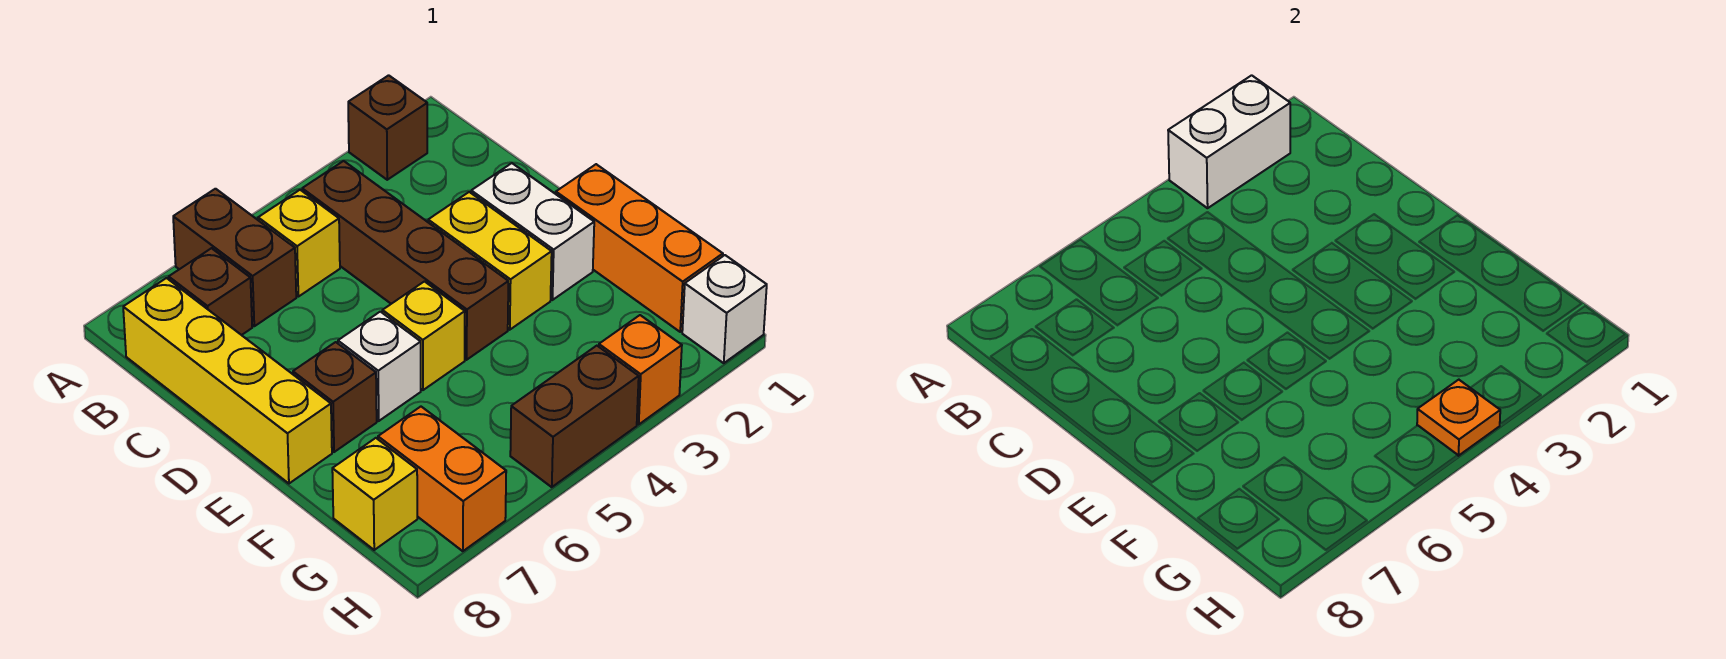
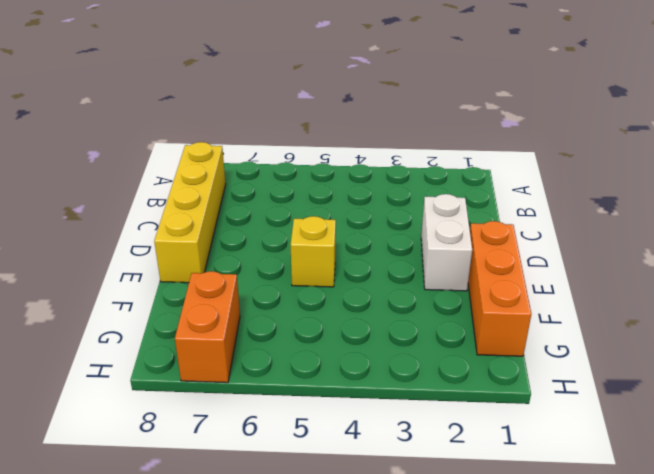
none -> brown 1x1 brick [348,75,427,180]
none -> brown 1x2 brick [173,189,296,326]
none -> brown 1x4 brick [302,161,508,360]

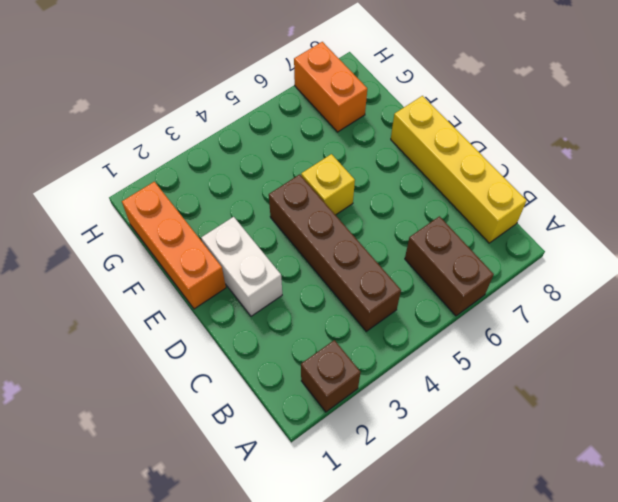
none -> yellow 1x1 brick [258,190,340,297]
none -> brown 1x1 brick [169,248,252,335]
none -> yellow 1x2 brick [428,192,552,330]

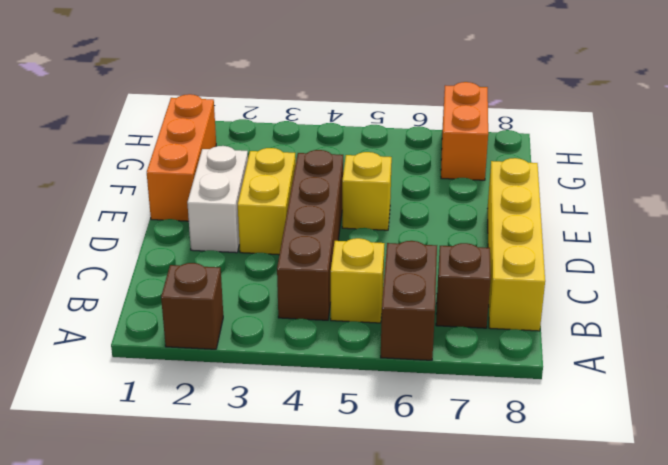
none -> white 1x1 brick [338,312,421,421]
none -> brown 1x1 brick [293,342,377,452]
none -> yellow 1x1 brick [332,438,417,550]

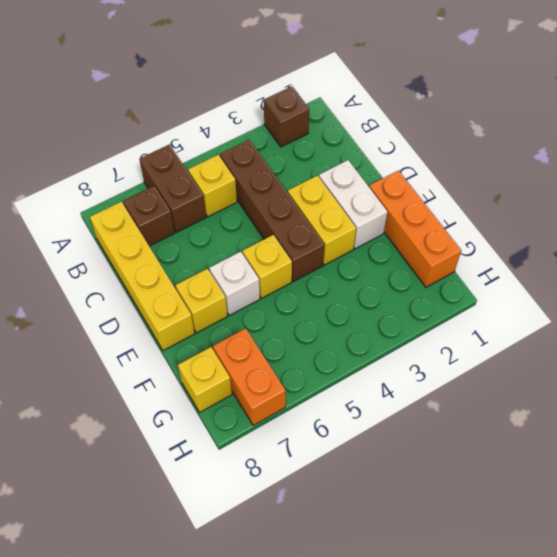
yellow 1x1 brick [175,269,228,333] -> brown 1x1 brick [293,342,377,452]
none -> white 1x1 brick [682,255,767,363]
none -> orange 1x1 brick [599,315,682,424]
none -> brown 1x2 brick [510,346,639,487]

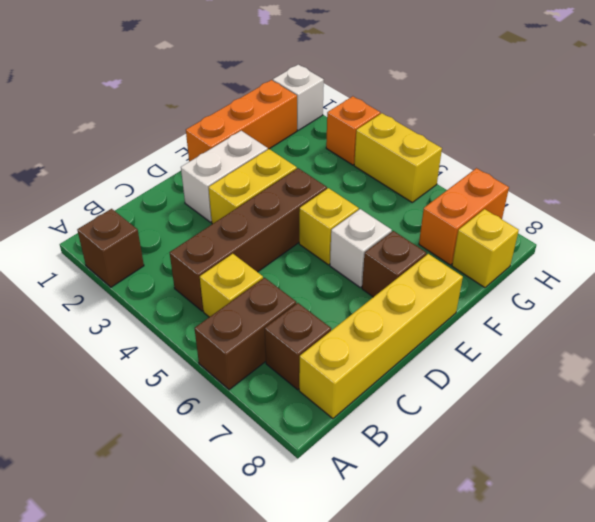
yellow 1x2 brick [354,113,442,202] -> brown 1x2 brick [510,346,639,487]
none -> white 1x2 brick [1168,75,1290,208]
none -> orange 1x1 plate [1417,380,1500,456]

